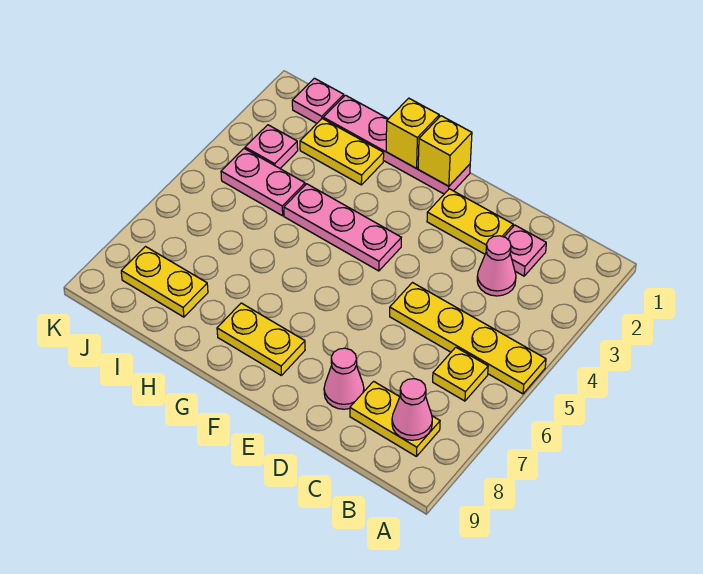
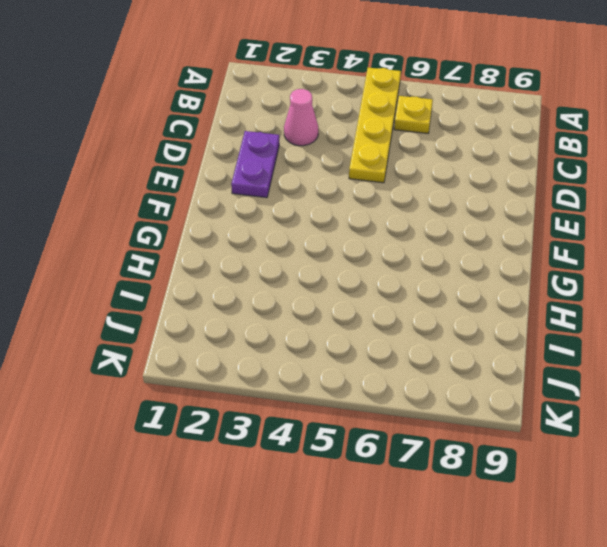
purple 1x2 plate [231,131,279,198] -> yellow 1x2 plate [427,189,513,254]
none -> yellow 1x2 plate [350,381,440,457]
none -> pink 1x1 plate [504,225,546,276]
none -> pink 1x1 cone [324,348,364,409]

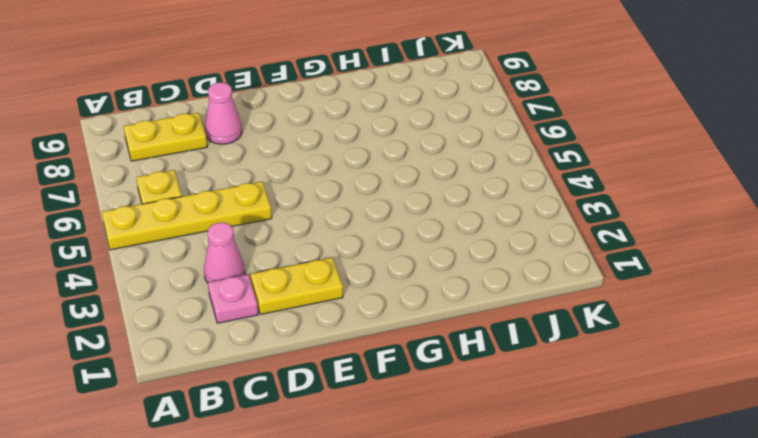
none -> pink 1x4 plate [323,95,470,194]
none -> pink 1x3 plate [284,184,401,271]
none -> yellow 1x2 plate [217,303,305,375]

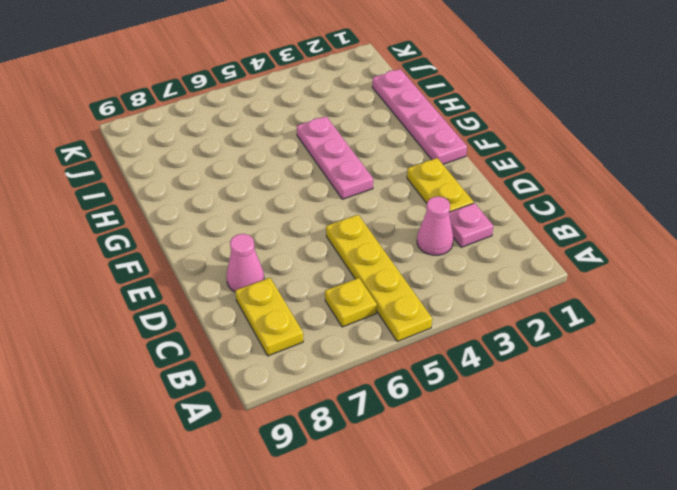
none -> yellow 1x2 plate [217,303,305,375]
none -> yellow 1x2 plate [300,119,384,185]
none -> pink 1x2 plate [221,149,305,216]

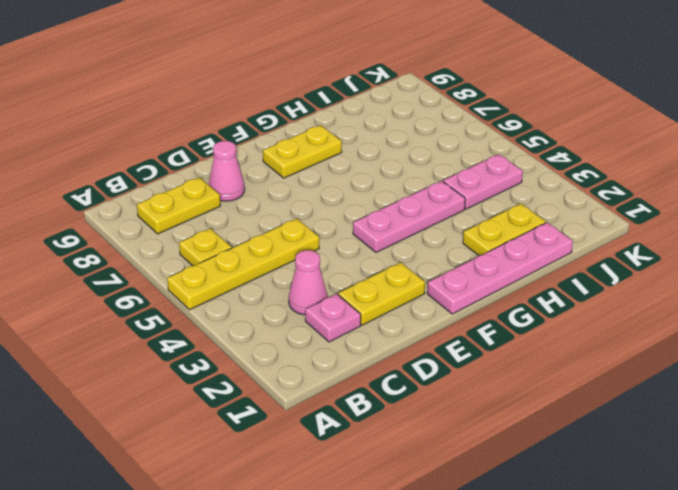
none -> yellow 1x2 plate [121,247,208,317]
none -> pink 1x1 plate [292,78,344,123]
none -> pink 1x1 plate [245,125,298,168]

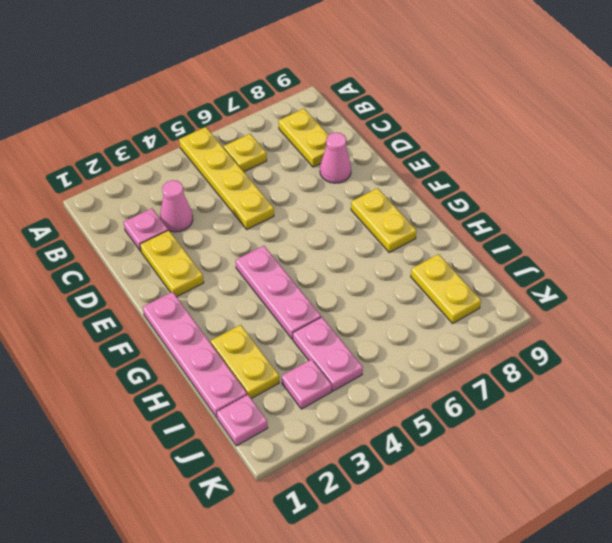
none -> pink 1x1 cone [392,379,432,440]
none -> yellow 1x1 brick [418,116,472,186]
none -> yellow 1x1 brick [386,98,439,168]

